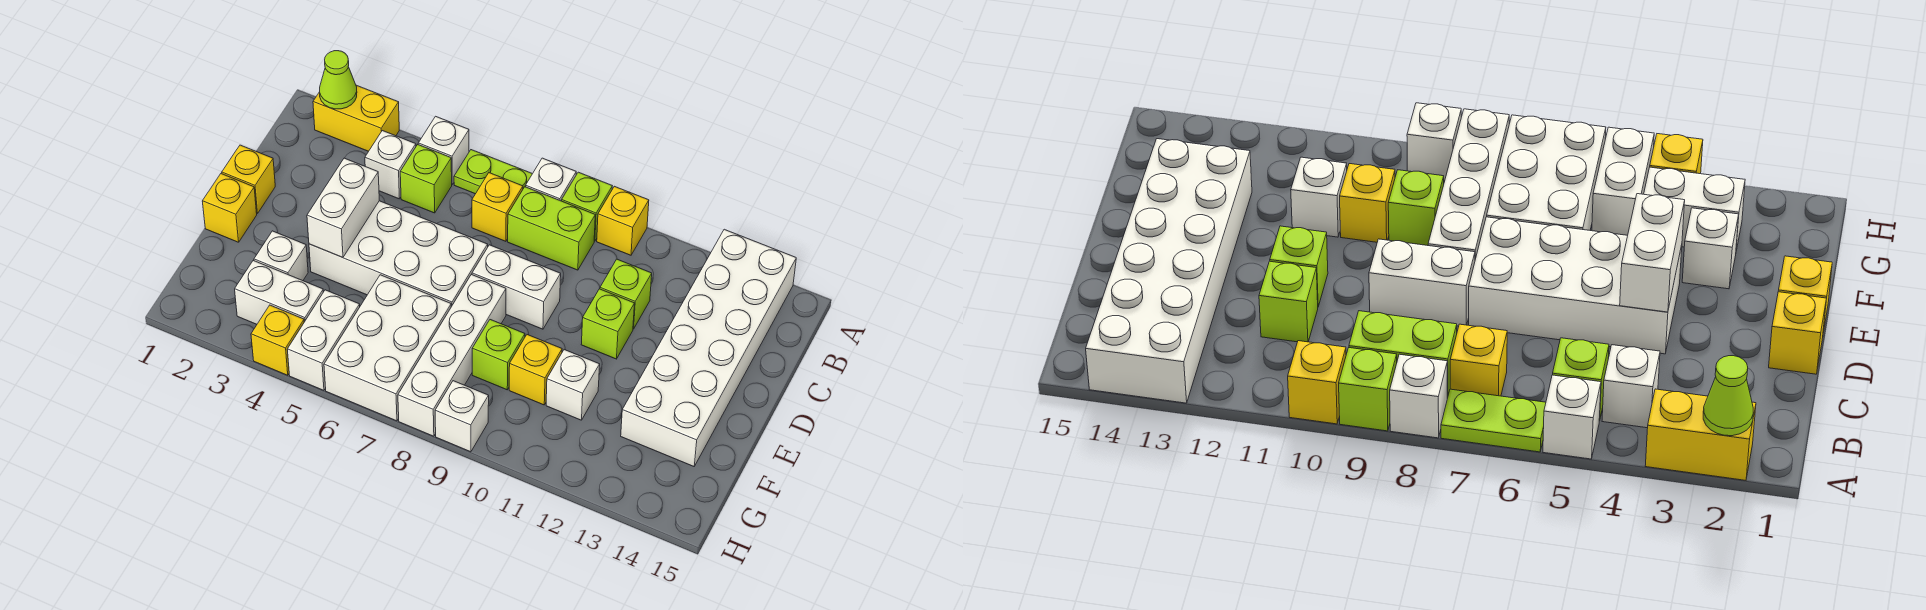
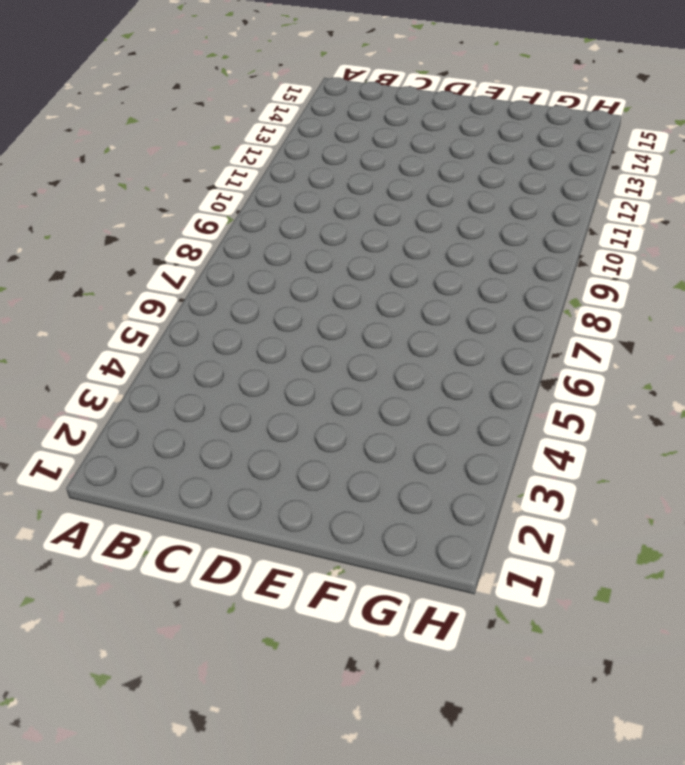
none -> yellow 1x2 brick [313,85,399,151]
none -> white 1x1 brick [418,116,469,185]
none -> lime 1x2 plate [454,150,532,194]

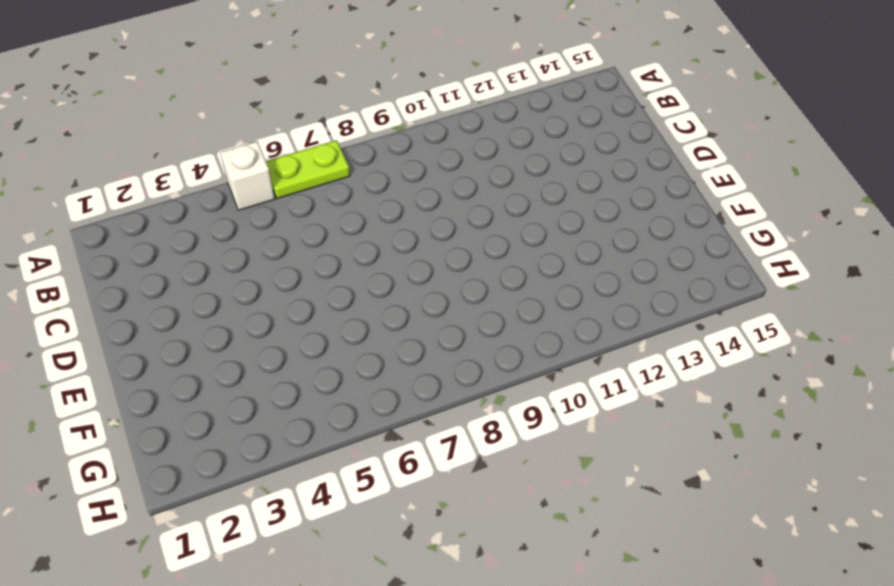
none -> yellow 1x2 brick [313,85,399,151]
none -> white 1x1 brick [526,158,576,201]
none -> lime 1x1 brick [562,172,612,241]

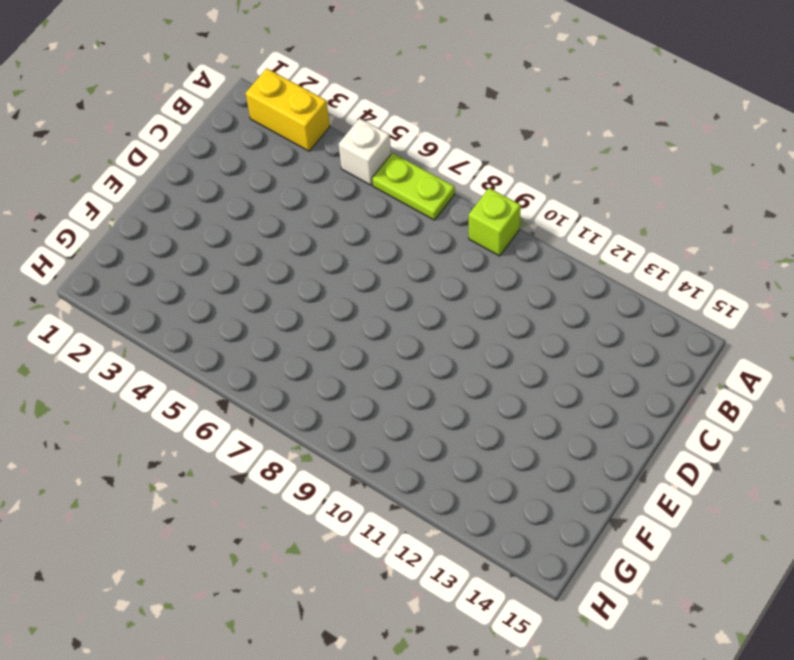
none -> white 1x1 brick [526,158,576,201]
none -> yellow 1x1 brick [597,186,649,255]
none -> white 2x6 brick [621,229,796,466]

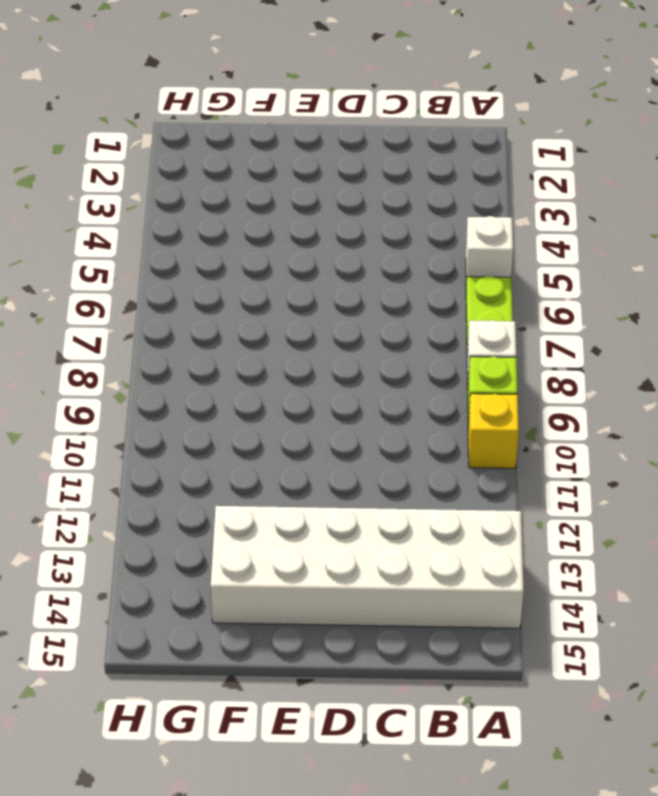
none -> yellow 1x2 brick [313,85,399,151]
none -> white 1x1 brick [365,131,416,199]
none -> lime 1x1 brick [400,145,452,213]

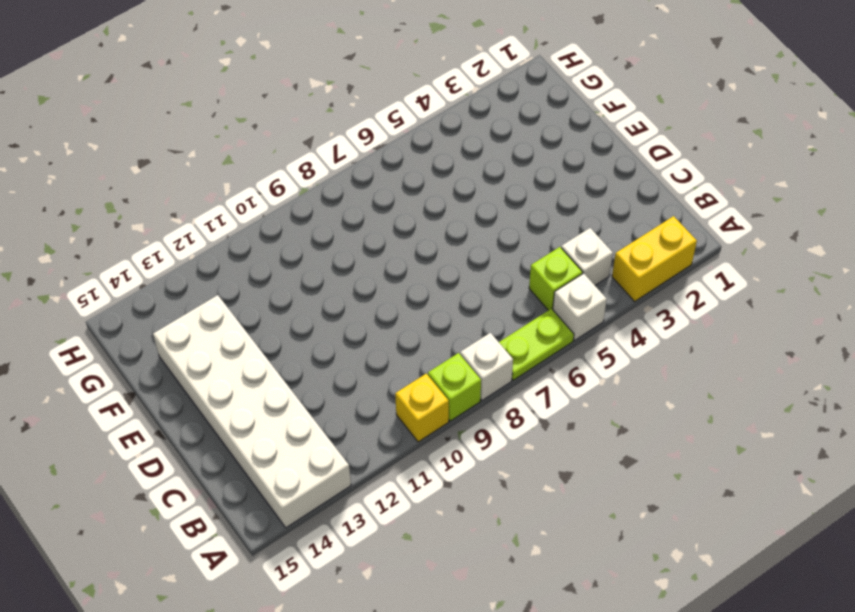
none -> yellow 1x1 brick [472,173,523,241]
none -> lime 1x2 brick [508,187,595,270]
none -> lime 1x1 brick [600,259,652,329]

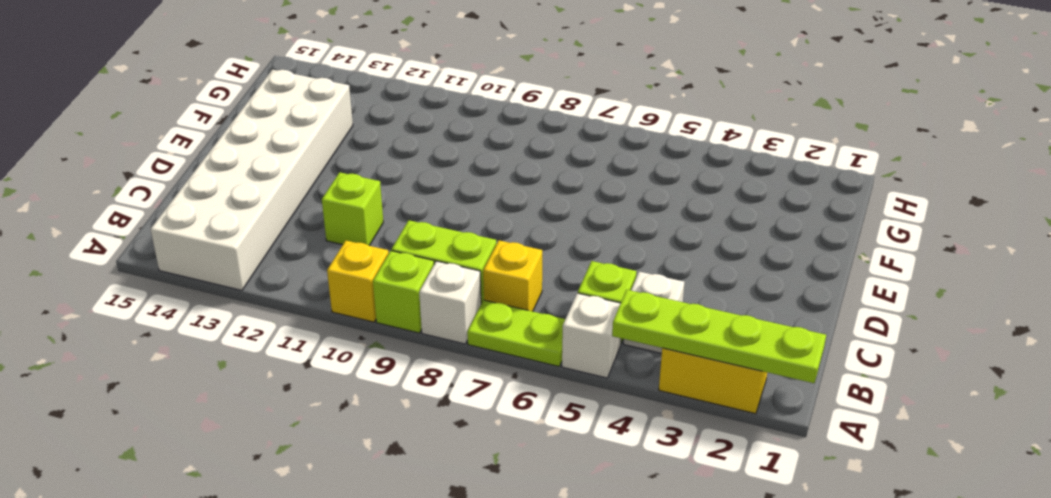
lime 1x4 plate [612,290,826,383] -> lime 1x1 cone [320,51,357,109]
none -> yellow 1x1 brick [222,145,275,214]
none -> white 2x4 brick [309,201,488,307]
none -> white 1x2 brick [472,245,561,329]

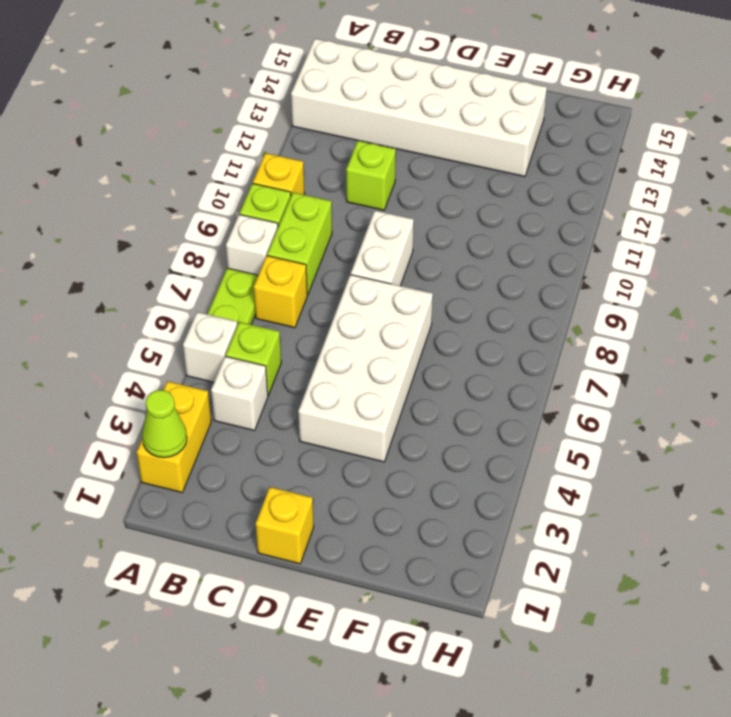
none -> lime 1x1 brick [581,289,635,359]
none -> yellow 1x1 brick [202,174,257,242]
none -> white 1x4 brick [398,275,506,436]

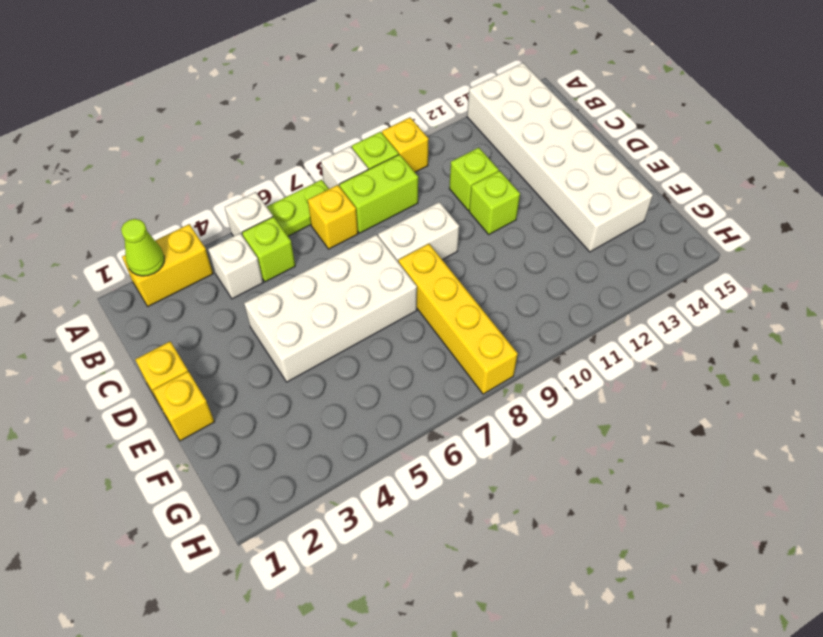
yellow 1x4 brick [398,244,518,394] -> white 1x4 brick [398,275,506,436]
none -> white 1x1 brick [254,231,308,281]
none -> white 2x3 brick [324,275,451,421]
none -> lime 1x1 brick [472,320,525,390]

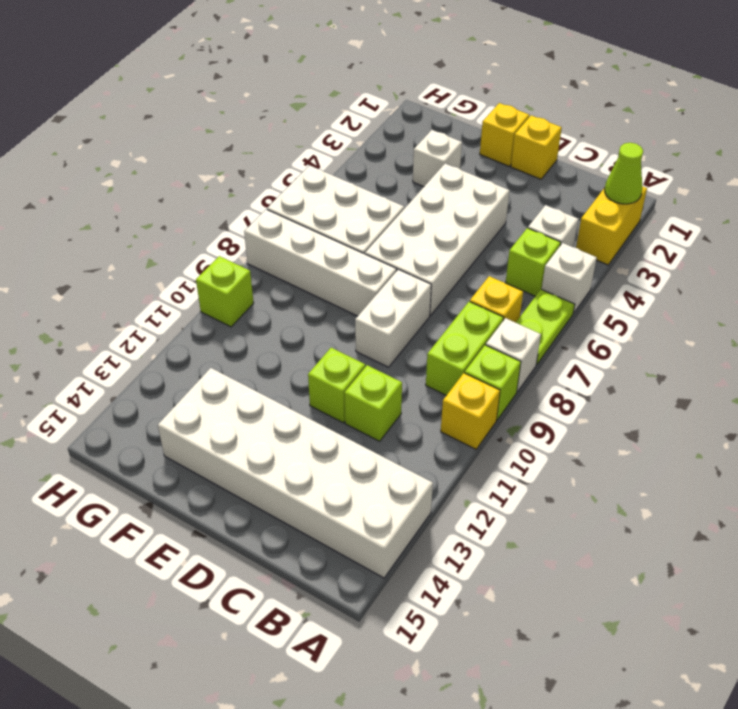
lime 1x1 brick [196,256,254,327] -> lime 1x1 brick moved to [472,320,525,390]
none -> yellow 1x1 brick [509,335,562,405]
none -> white 1x1 brick [546,350,600,420]
none -> white 1x2 brick [235,261,323,324]

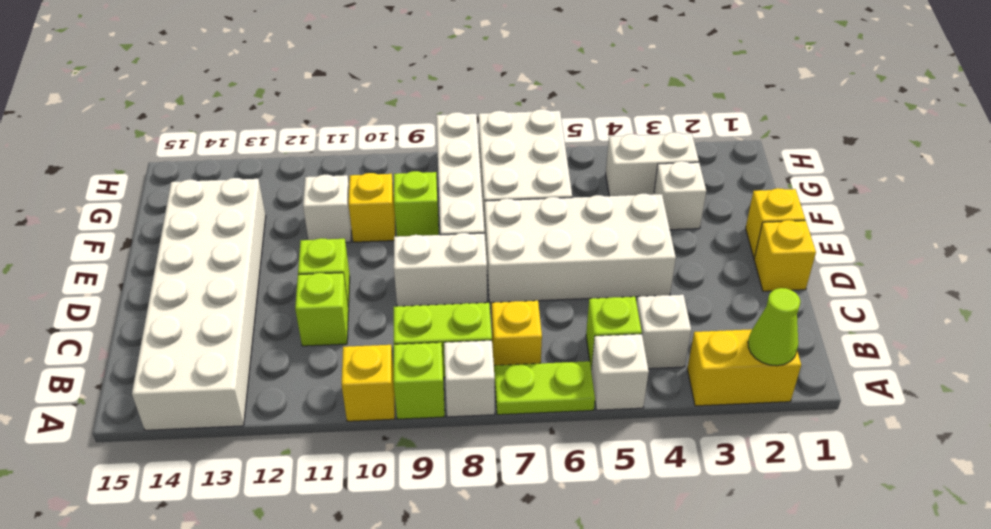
none -> white 1x2 brick [287,290,360,390]
none -> yellow 1x1 brick [251,305,304,375]
none -> white 1x1 brick [435,381,489,452]

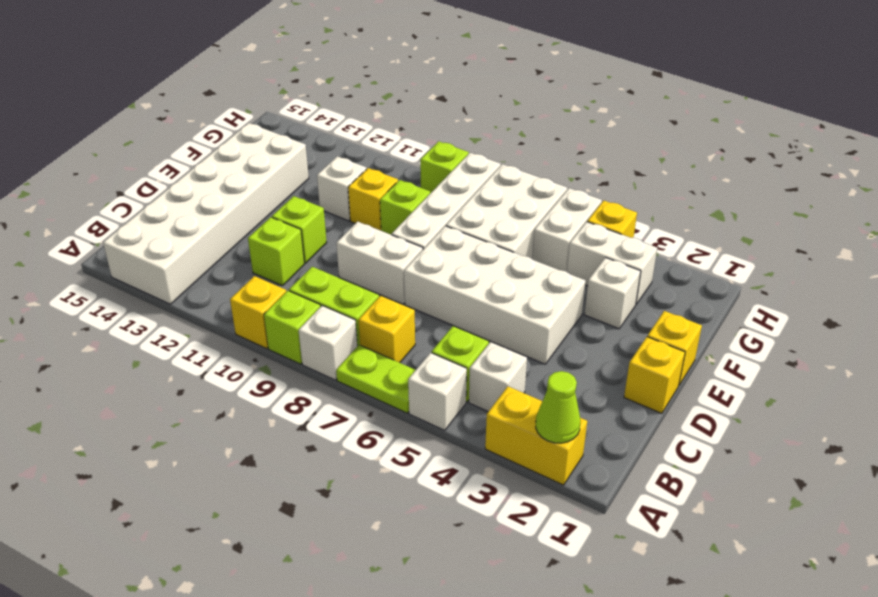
lime 1x1 brick [420,141,469,193] -> white 1x1 brick [435,381,489,452]
none -> white 1x2 brick [307,158,379,257]

